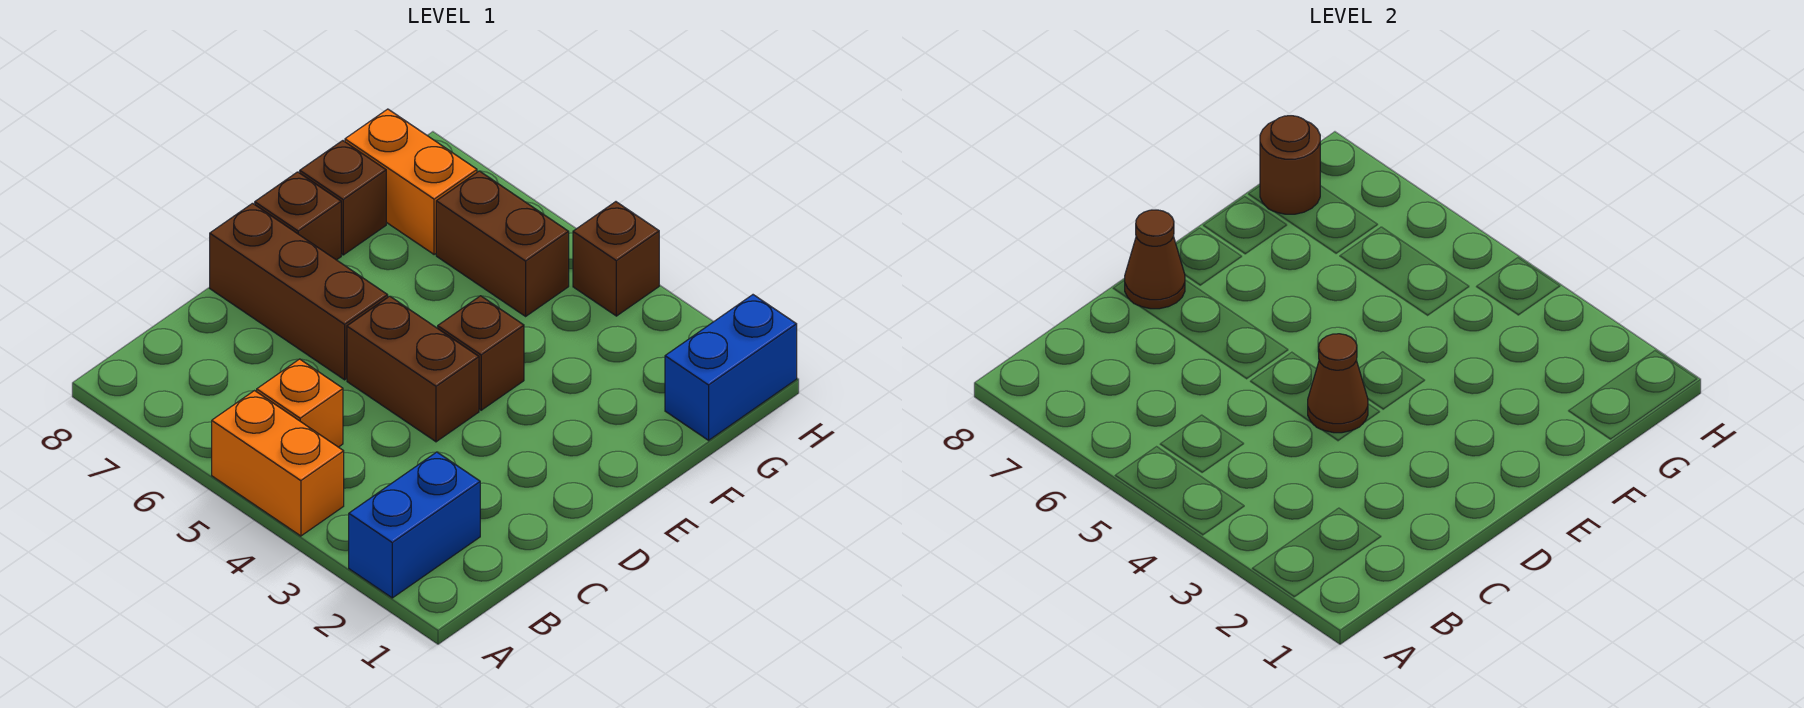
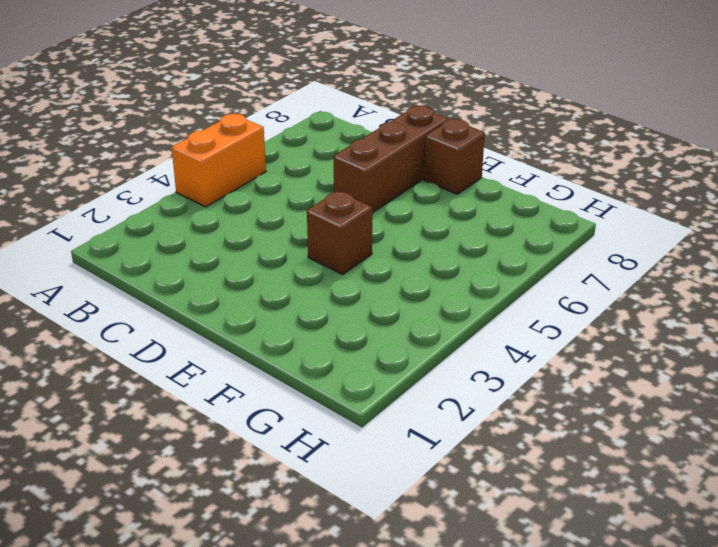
none -> blue 1x2 brick [349,452,480,598]
none -> orange 1x1 brick [257,359,343,447]
none -> brown 1x2 brick [347,296,479,442]

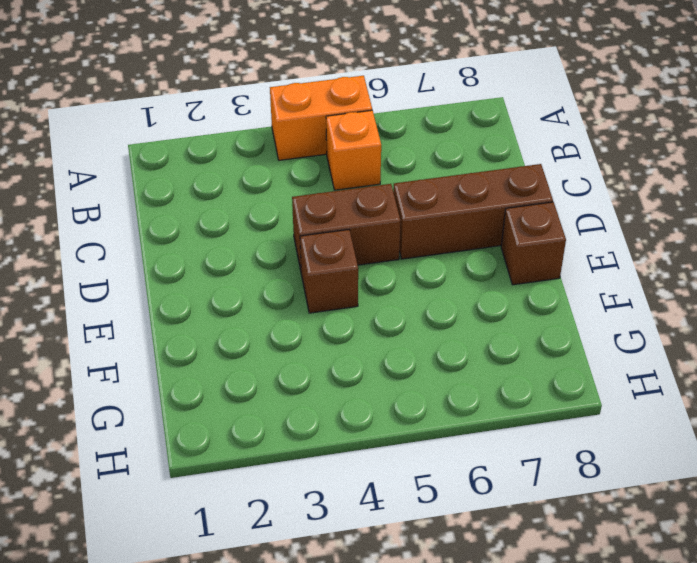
none -> blue 1x2 brick [349,452,480,598]
none -> brown 1x1 brick [300,141,386,255]
none -> blue 1x2 brick [665,295,797,440]

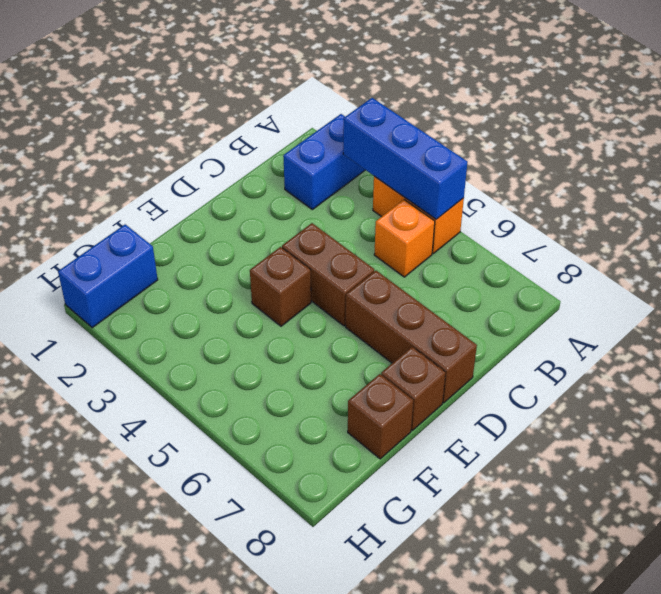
blue 1x3 brick [343,98,467,219] -> none
none -> brown 1x2 brick [436,171,569,316]
none -> orange 1x2 brick [345,109,477,255]
none -> brown 1x1 brick [573,202,659,316]

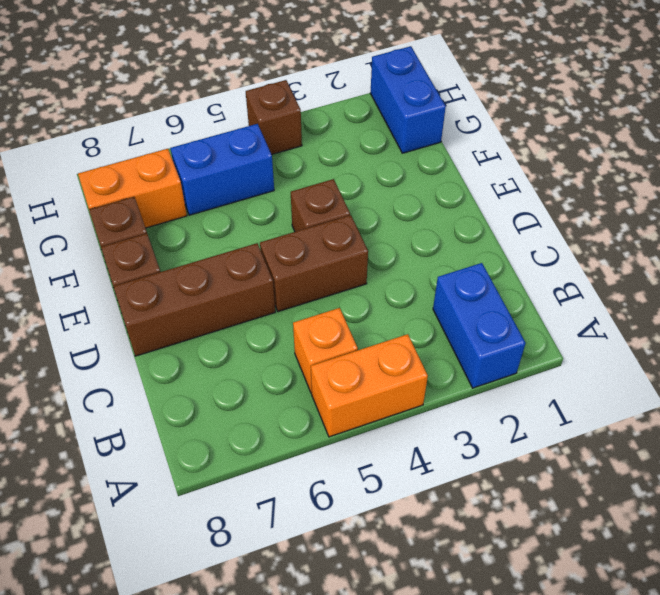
blue 1x2 brick [170,124,274,215] -> brown 1x2 brick [436,171,569,316]
none -> brown 1x1 cone [1308,334,1368,433]
none -> brown 1x1 cone [1125,210,1185,309]
none -> brown 1x1 round brick [1260,116,1320,214]

